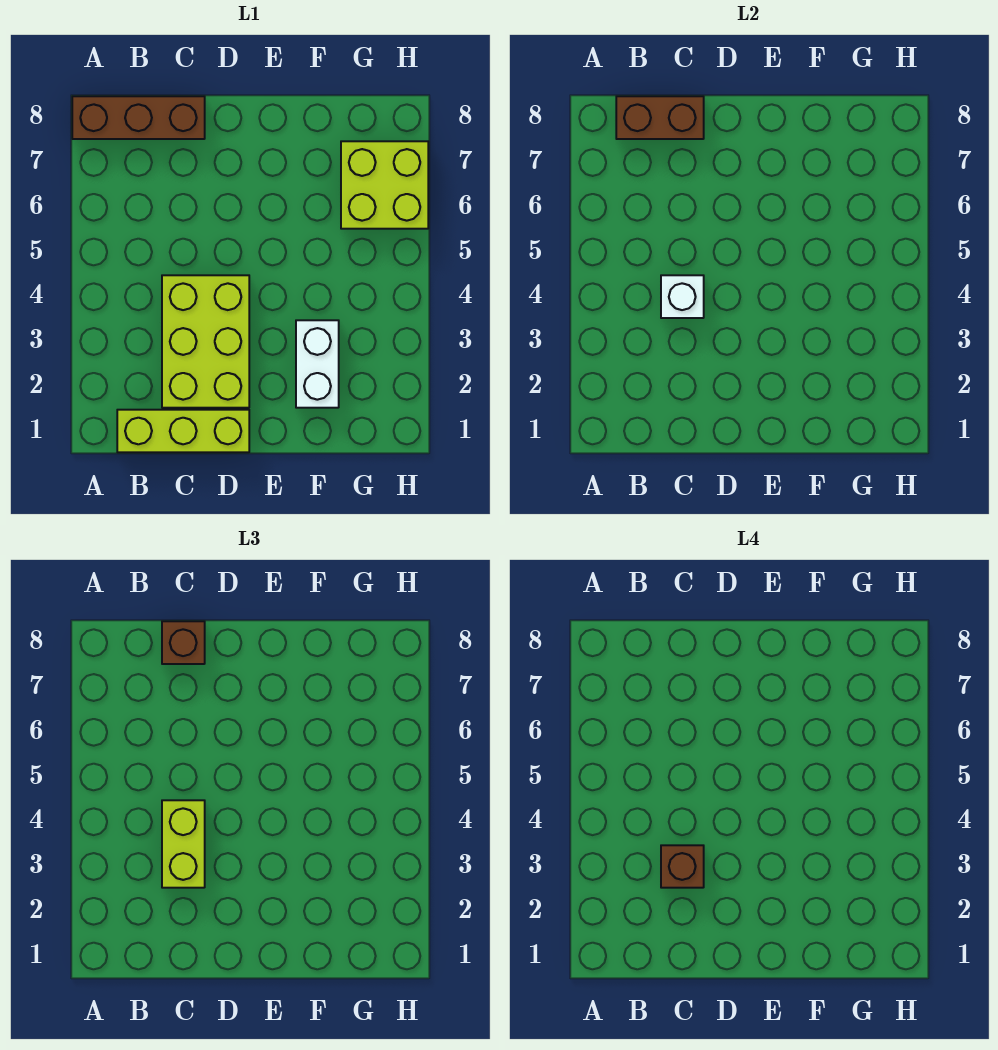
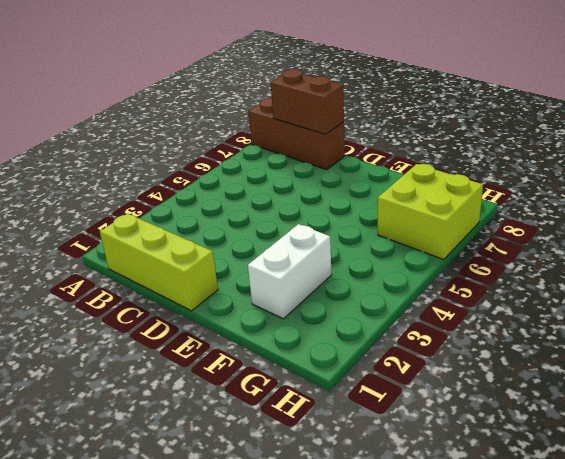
none -> lime 2x3 brick [162,275,249,408]
none -> white 1x1 brick [661,275,704,318]

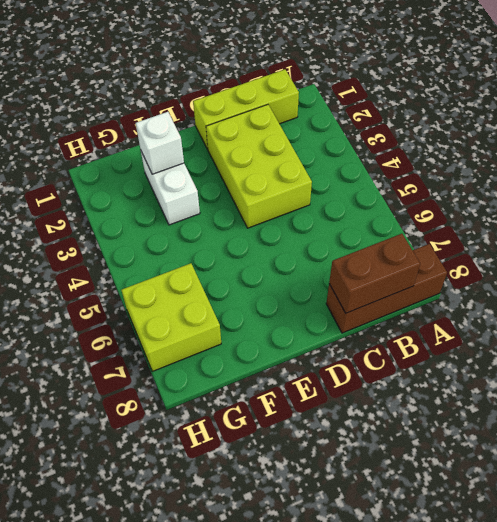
white 1x1 brick [136,112,184,174] -> white 1x1 brick moved to [661,275,704,318]
none -> lime 1x2 brick [162,800,205,888]
none -> brown 1x1 brick [162,621,205,664]

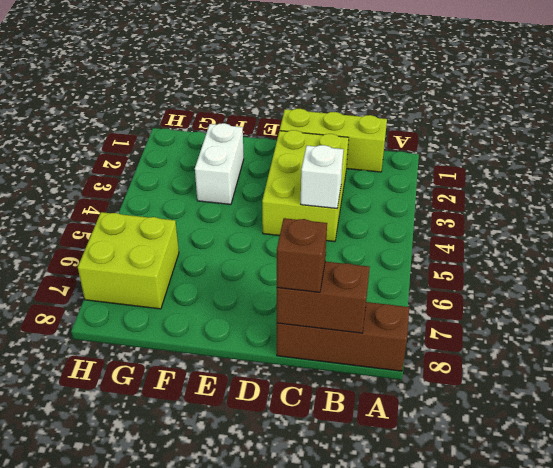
none -> lime 1x2 brick [162,800,205,888]
none -> brown 1x1 brick [661,845,704,888]

